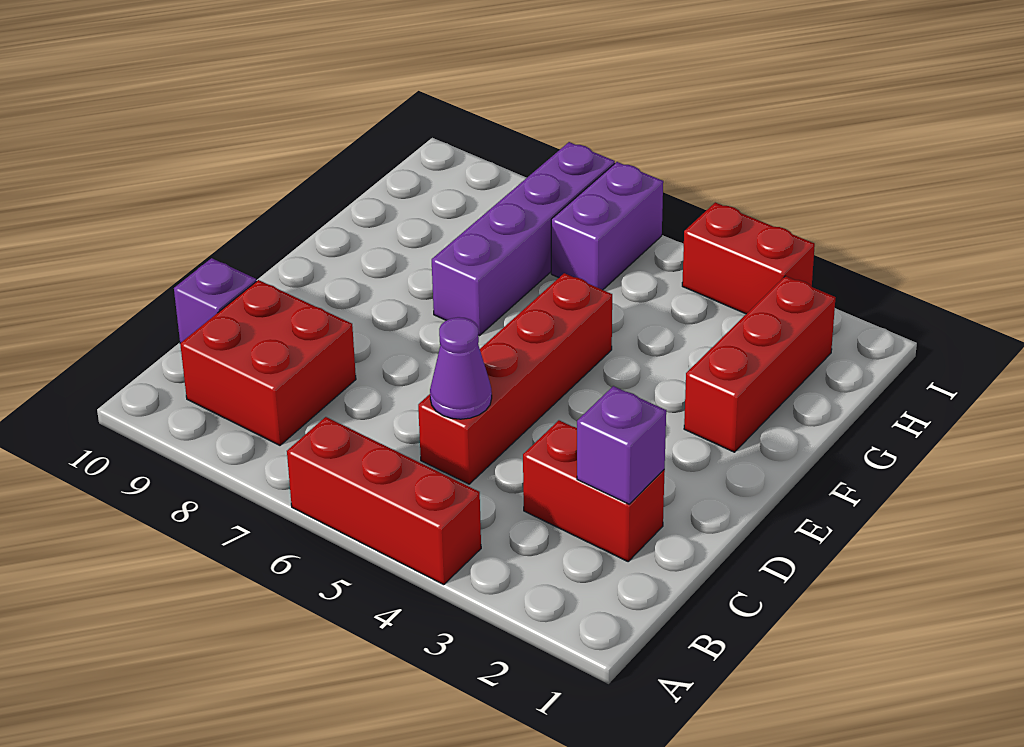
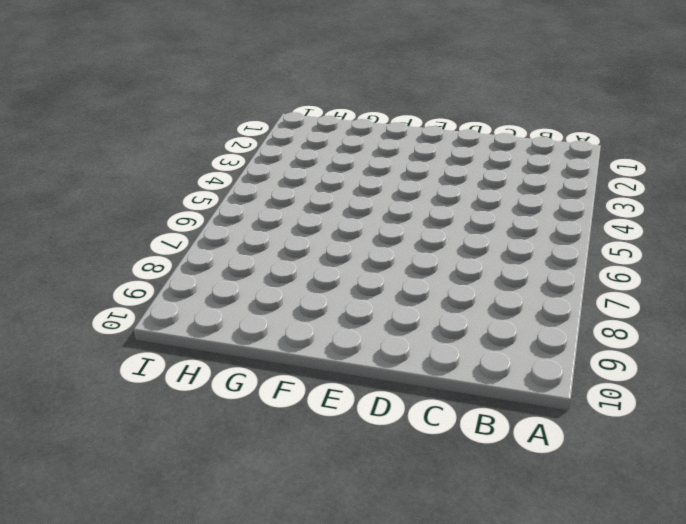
none -> red 1x3 brick [287,417,481,585]
none -> red 2x2 brick [180,280,356,445]

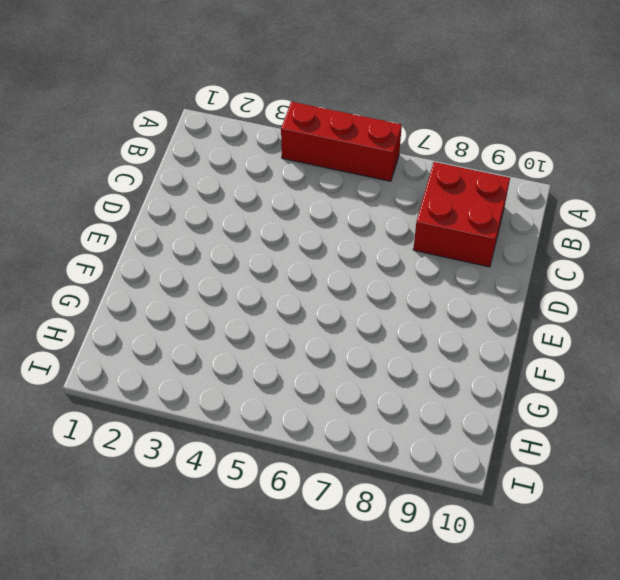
none -> red 1x2 brick [523,420,665,561]
none -> red 1x4 brick [418,273,612,484]

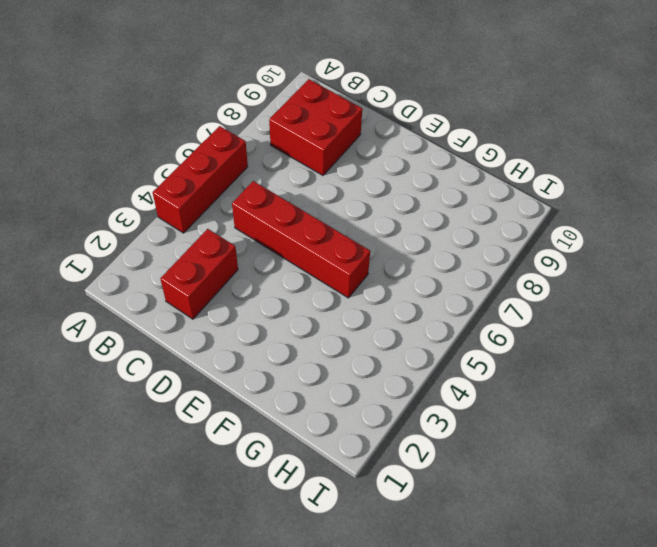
none -> purple 1x1 brick [174,258,256,343]
none -> red 1x3 brick [684,276,836,452]

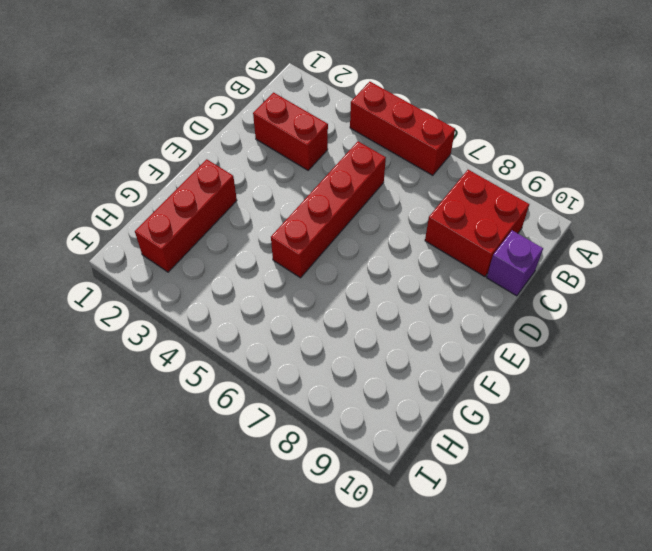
none -> purple 1x4 brick [432,142,615,336]
none -> purple 1x2 brick [551,162,663,290]

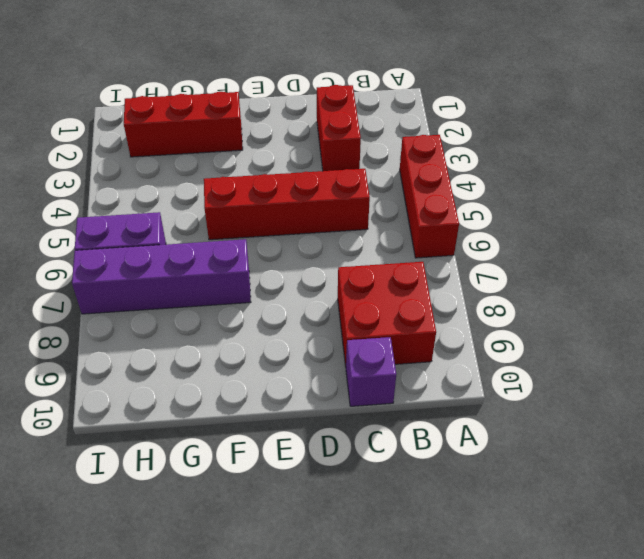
none -> red 1x2 brick [682,202,815,314]
none -> purple 1x1 brick [577,386,666,504]

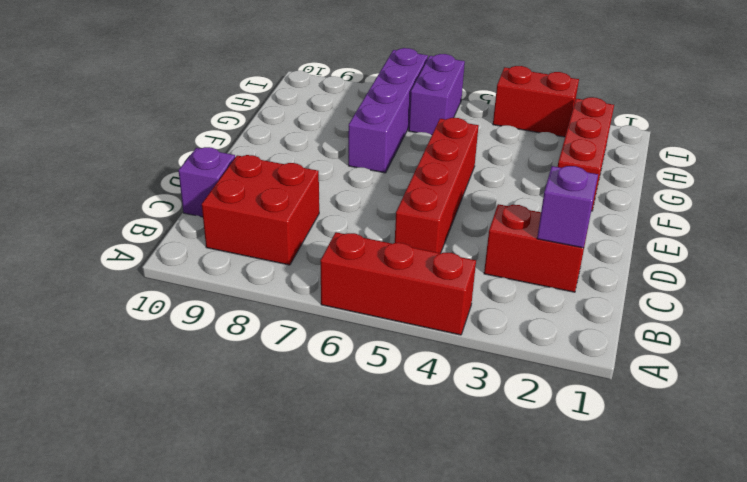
none -> purple 1x1 cone [430,317,492,419]

